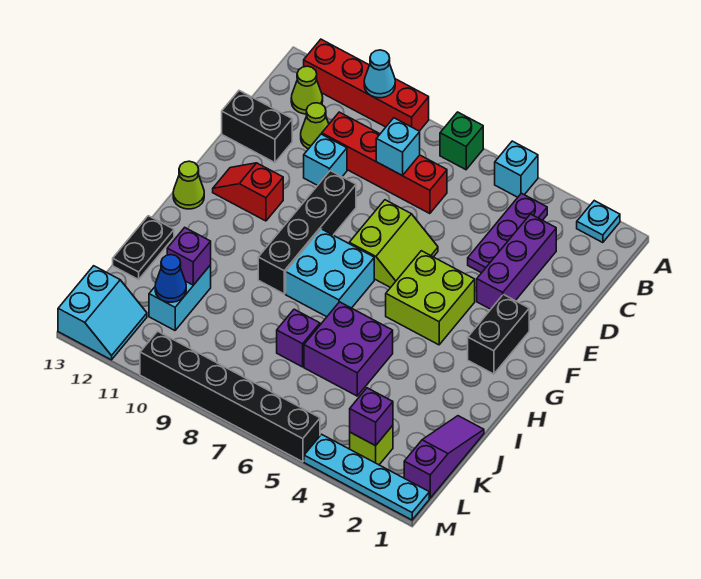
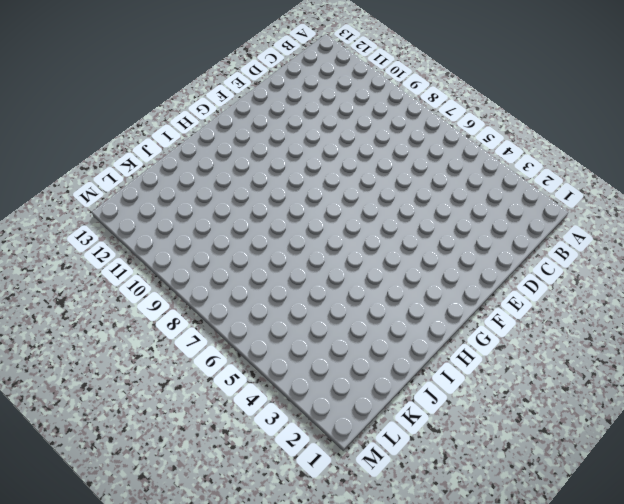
none -> cyan 1x1 plate [577,201,620,243]
none -> cyan 1x1 brick [495,141,538,197]
none -> green 1x1 brick [440,112,483,170]
none -> red 1x4 brick [304,39,429,131]

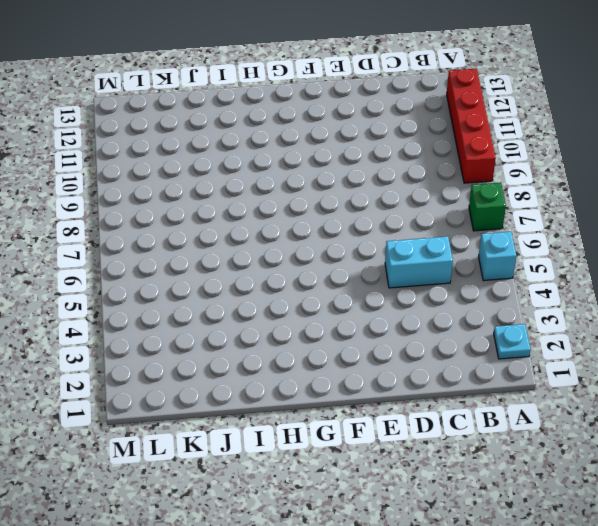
cyan 1x2 brick [385,236,453,288] -> cyan 1x2 brick moved to [149,265,211,330]
none -> purple 1x3 plate [468,193,547,273]
none -> lime 1x1 cone [291,66,323,114]
none -> purple 1x3 brick [477,214,556,309]
none -> red 1x4 brick [322,112,447,214]

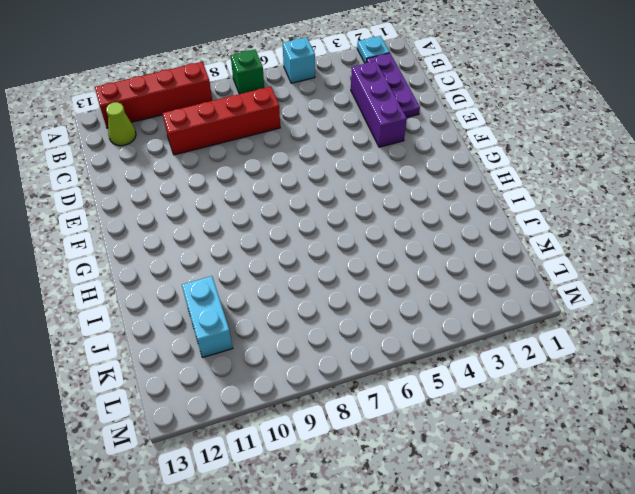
purple 1x3 plate [366,53,420,118] -> purple 1x3 plate moved to [468,193,547,273]
none -> lime 1x1 cone [301,103,329,149]
none -> cyan 1x1 brick [304,134,347,185]
none -> black 1x2 brick [222,91,292,163]
none -> lime 2x2 slope [349,200,438,288]

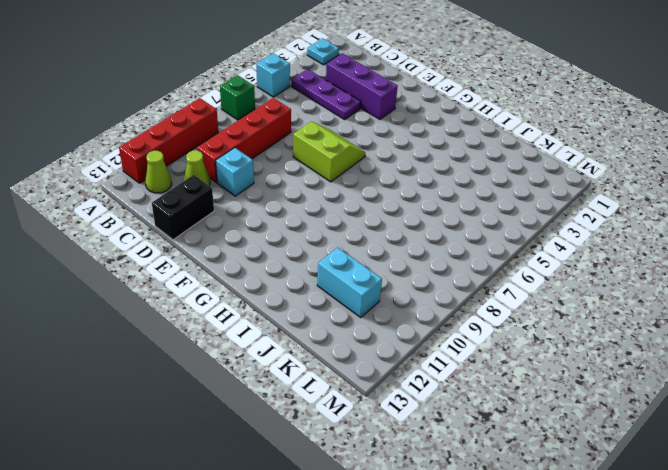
none -> black 1x4 brick [258,171,356,294]
none -> black 1x2 brick [468,294,529,374]
none -> lime 2x2 brick [386,251,475,345]
none -> red 1x2 slope [213,163,283,221]

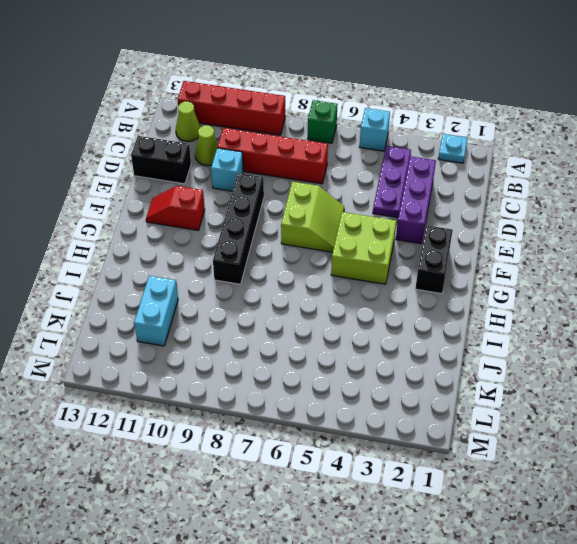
none -> cyan 2x2 brick [286,229,374,317]
none -> lime 1x1 cone [173,161,204,209]
none -> purple 2x2 brick [304,302,393,396]
none -> black 1x2 plate [113,216,174,279]

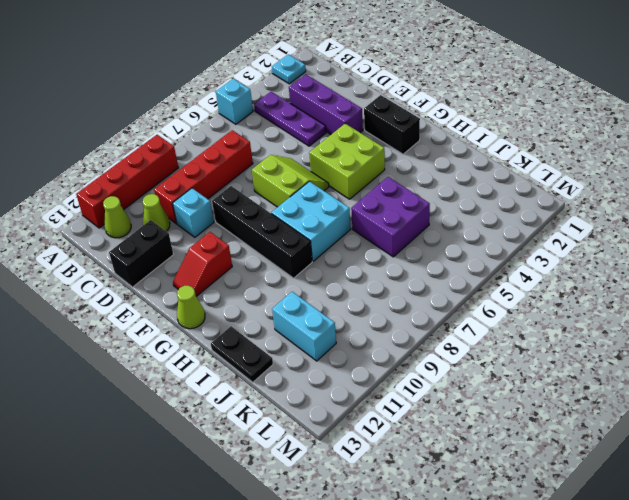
none -> green 1x1 brick [440,112,483,170]
none -> purple 1x3 slope [404,416,484,498]
none -> purple 1x1 brick [277,309,320,367]
none -> lime 1x1 brick [350,425,393,465]

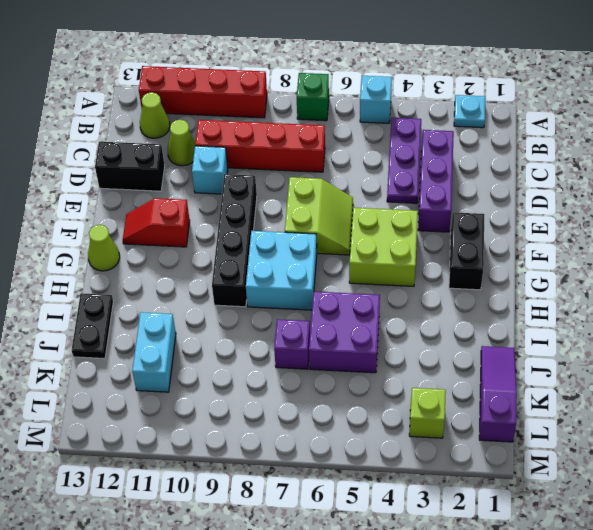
none -> cyan 2x2 slope [58,266,147,360]
none -> cyan 1x4 plate [304,434,429,520]
none -> black 1x6 brick [140,331,320,462]
none -> cyan 1x1 cone [364,50,395,98]

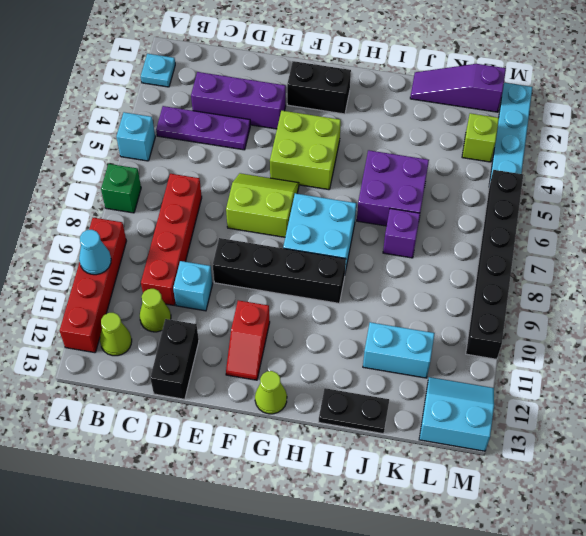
none -> cyan 1x1 brick [376,118,420,175]
none -> purple 1x1 brick [167,228,211,285]
none -> blue 1x1 cone [155,255,186,302]
none -> purple 1x1 brick [350,388,393,446]

